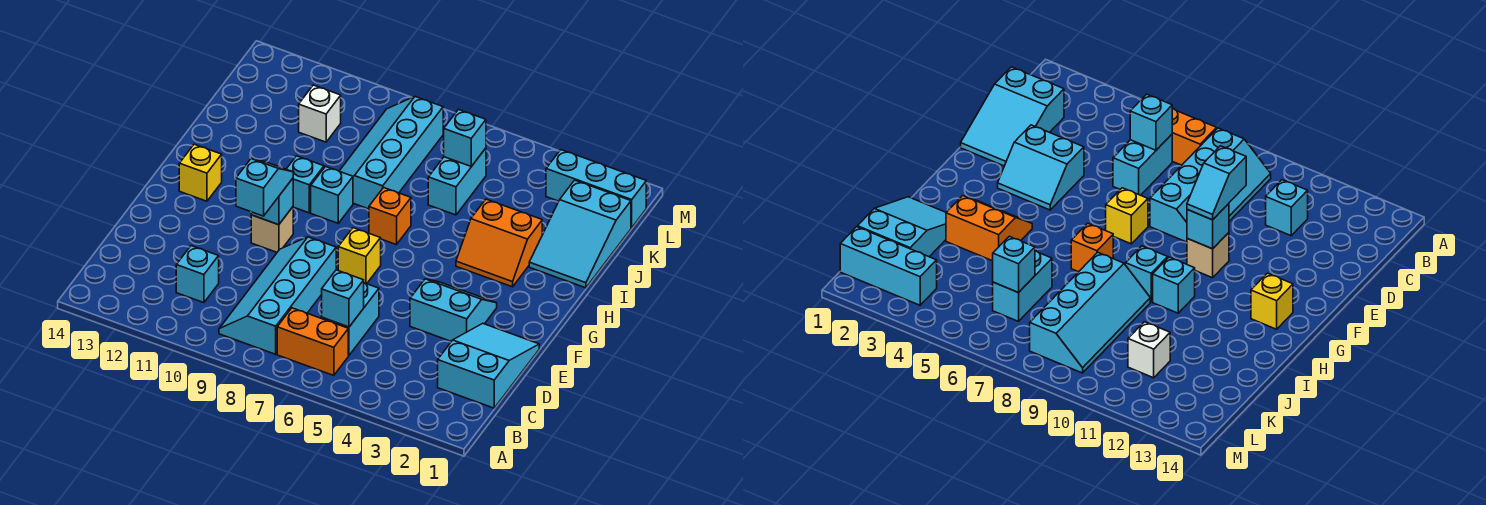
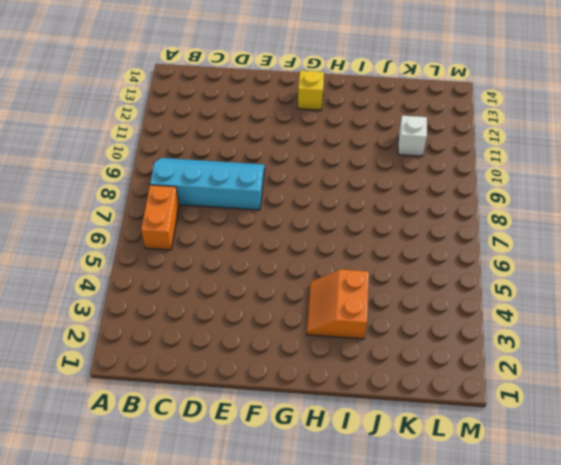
none -> cyan 2x3 slope [438,323,539,408]
none -> cyan 1x2 brick [322,283,379,355]
none -> cyan 1x1 brick [176,246,219,303]

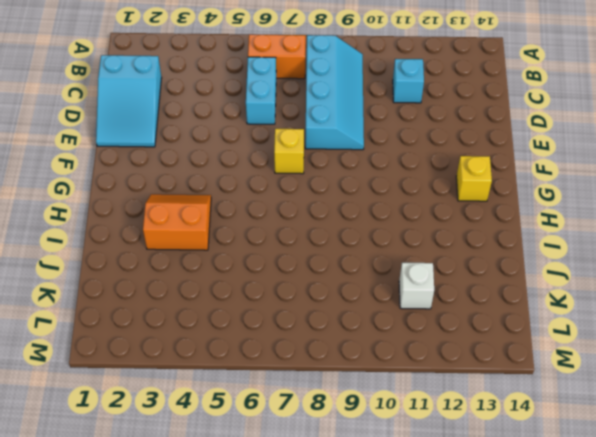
none -> cyan 2x2 slope [410,279,497,341]
none -> tan 1x1 brick [251,207,293,252]
none -> orange 1x1 brick [369,188,411,245]

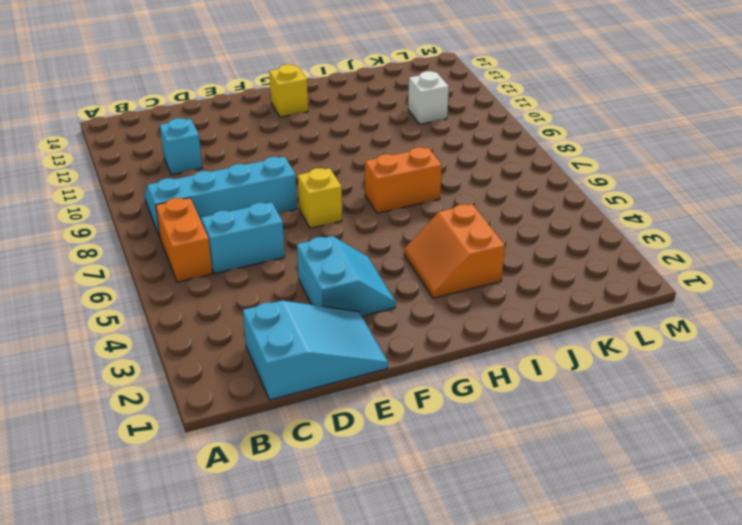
orange 1x2 brick [365,147,442,213] -> orange 1x1 brick [369,188,411,245]
none -> tan 1x1 brick [251,207,293,252]
none -> cyan 1x1 brick [311,166,353,223]
none -> cyan 1x1 brick [287,156,324,213]

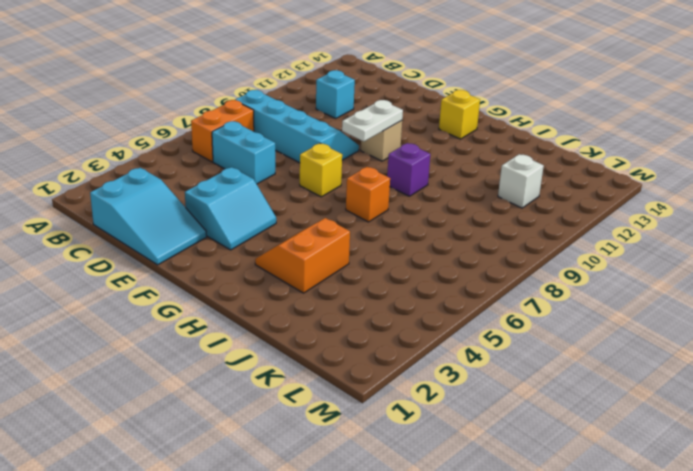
white 1x2 plate [342,100,403,141] -> cyan 1x1 brick [251,178,293,225]
purple 1x1 brick [387,143,430,196] -> cyan 1x1 brick [311,166,353,223]
none -> cyan 1x1 brick [287,156,324,213]
none -> cyan 2x3 slope [529,180,631,288]
none -> cyan 2x4 slope [340,97,443,209]

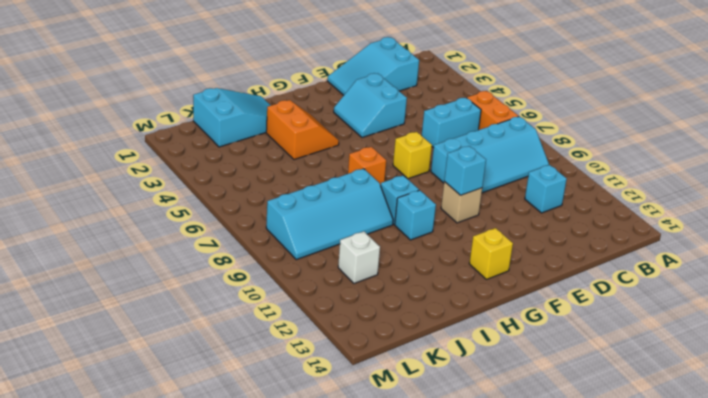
none -> cyan 1x2 brick [428,148,486,215]
none -> cyan 1x3 brick [546,150,646,228]
none -> cyan 1x1 brick [322,270,364,327]

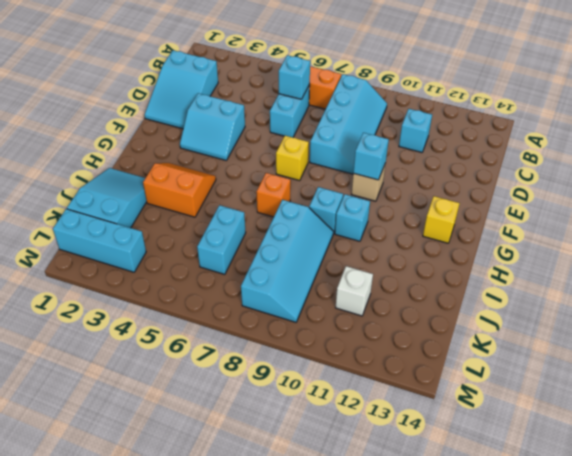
none -> cyan 1x1 brick [444,110,486,166]
none -> cyan 1x2 slope [236,159,293,216]

